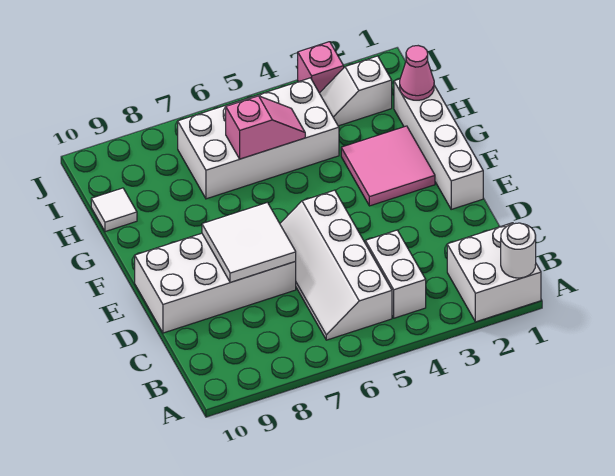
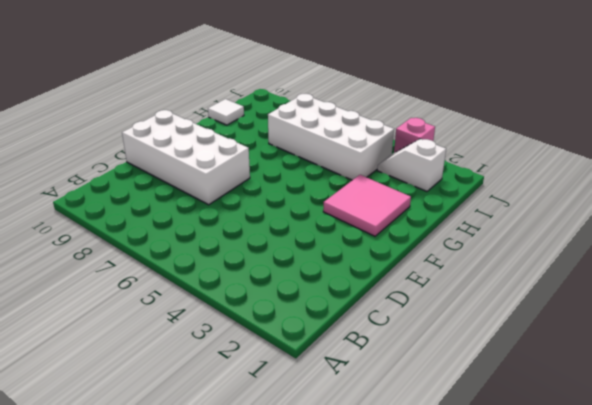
none -> white 2x2 brick [447,223,541,322]
none -> white 1x2 brick [365,230,426,318]
none -> white 2x4 slope [280,190,392,340]

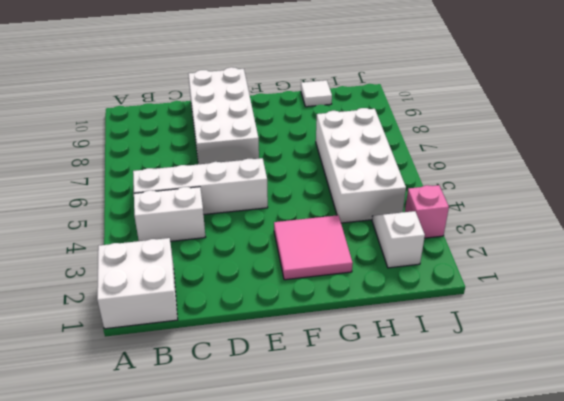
none -> white 1x4 brick [394,79,483,209]
none -> white 1x1 round brick [501,223,536,278]
none -> white 2x2 tile [202,202,296,283]

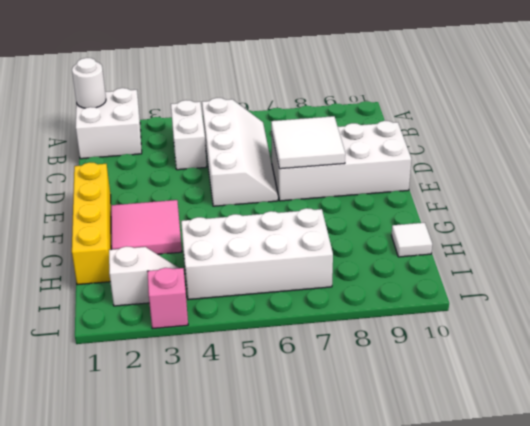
yellow 1x4 brick [72,162,111,285] -> white 1x4 brick [394,79,483,209]
none -> pink 1x1 cone [400,46,434,100]
none -> pink 1x2 slope [226,96,305,159]

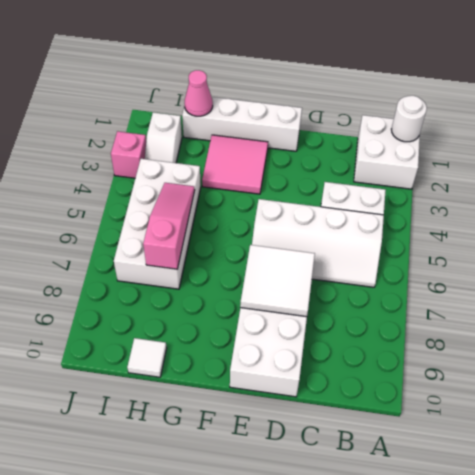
pink 1x3 slope [143,183,195,269] -> pink 1x2 slope [226,96,305,159]

